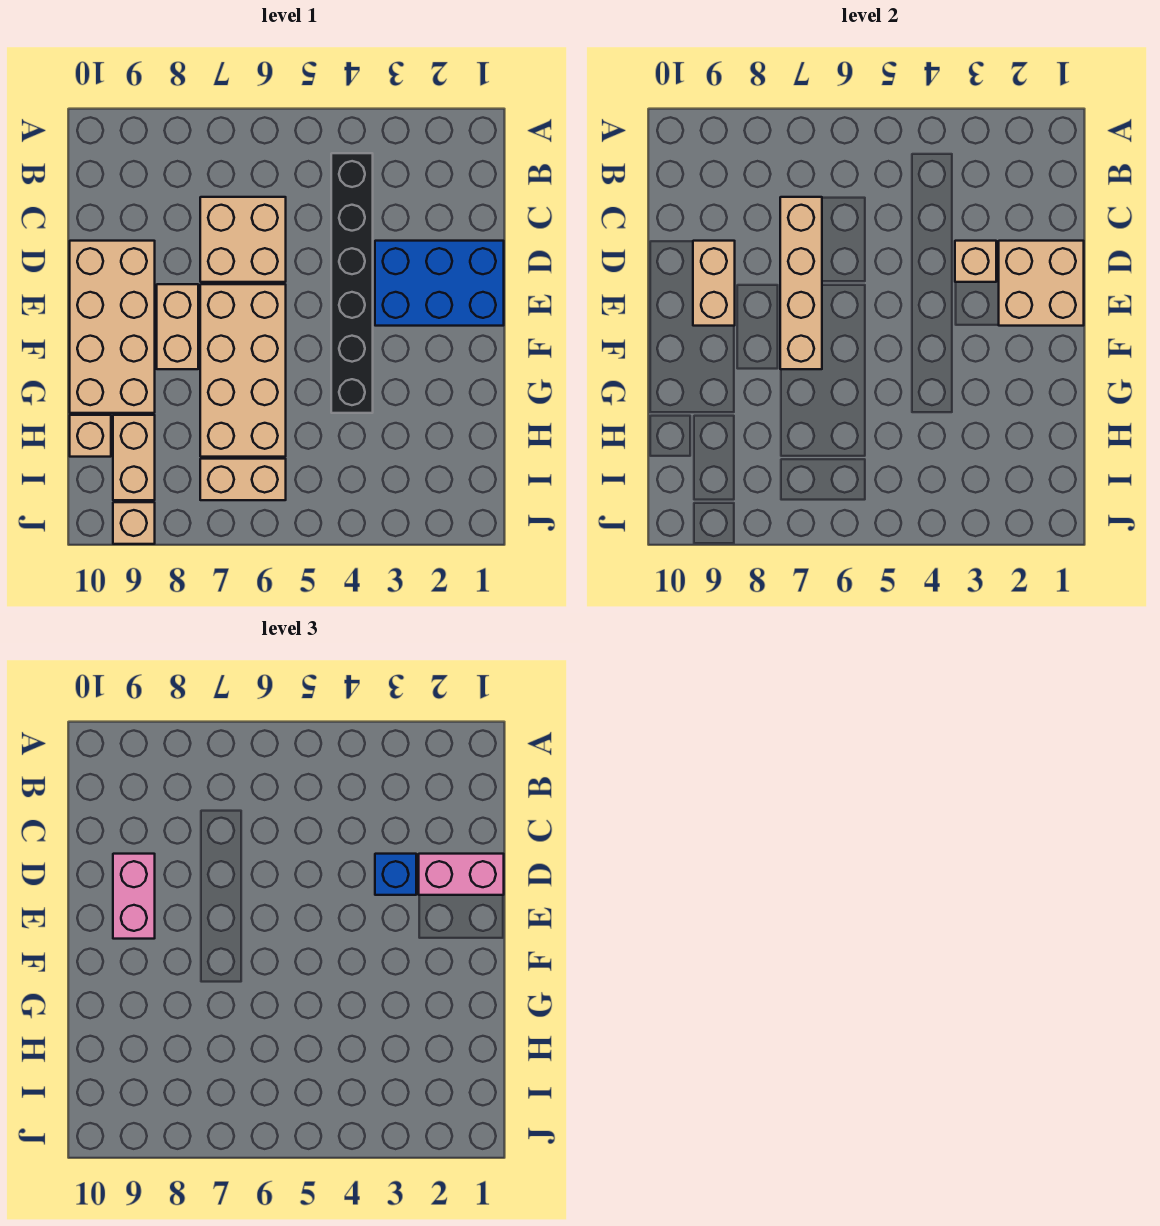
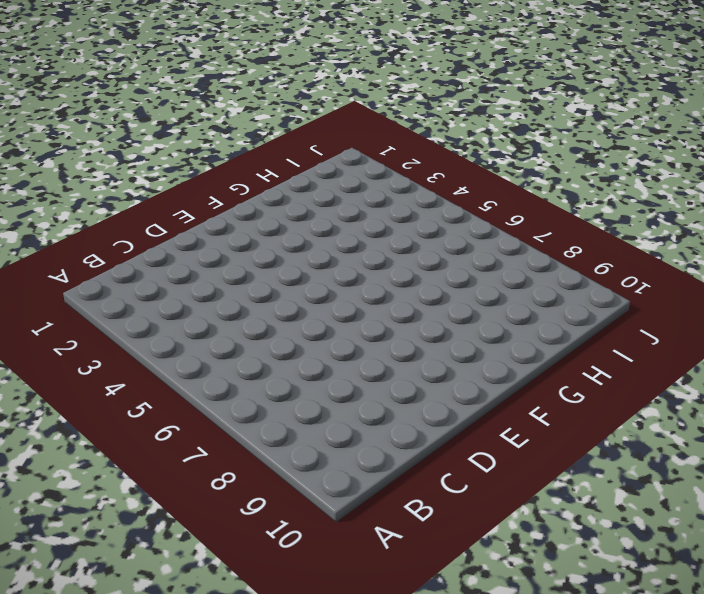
none -> black 1x6 brick [331,153,373,413]
none -> tan 2x2 brick [200,197,286,282]
none -> blue 2x3 brick [375,241,504,326]

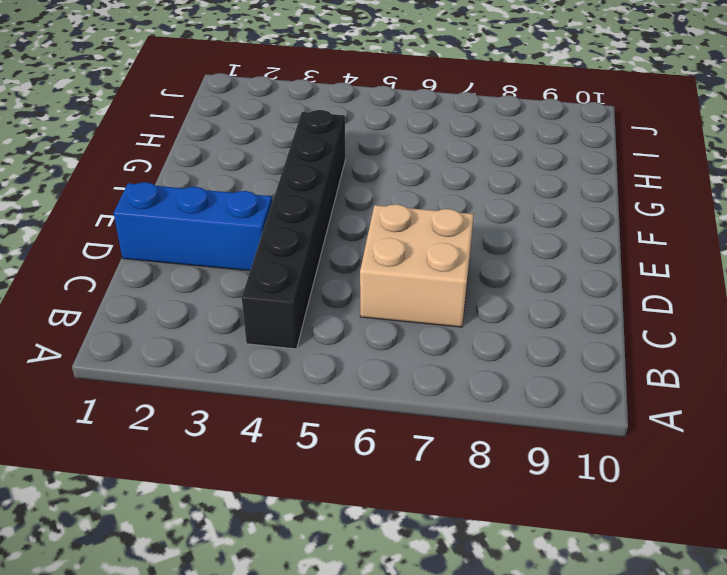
blue 1x3 brick [114,182,272,271] -> blue 2x3 brick [375,241,504,326]
none -> tan 2x4 brick [70,241,155,413]
none -> tan 2x4 brick [200,284,286,457]
none -> tan 1x2 brick [157,284,198,369]

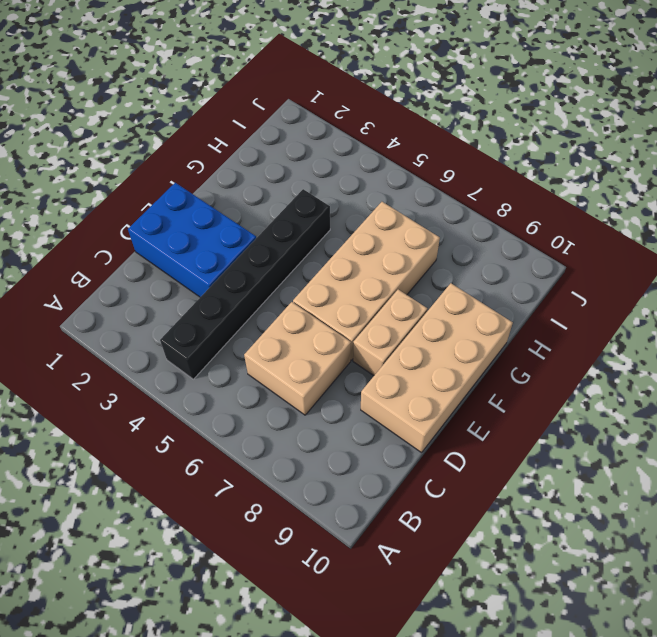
none -> tan 1x2 brick [113,415,155,500]
none -> tan 1x1 brick [70,415,111,457]
none -> tan 1x2 brick [200,459,286,500]

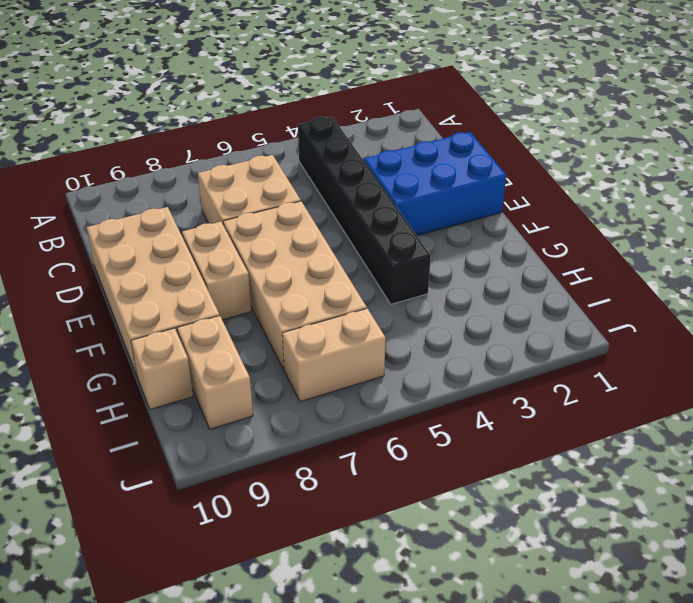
none -> tan 1x1 brick [113,502,155,544]
none -> tan 1x4 brick [780,197,822,369]
none -> tan 2x2 brick [999,241,1084,326]

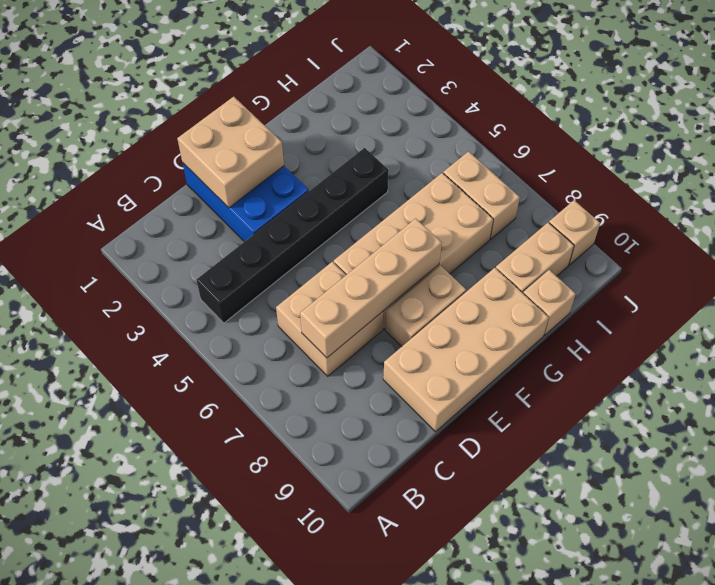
none -> tan 1x1 brick [955,241,996,282]
none -> tan 1x2 brick [693,241,735,326]
none -> pink 1x2 brick [419,854,504,895]

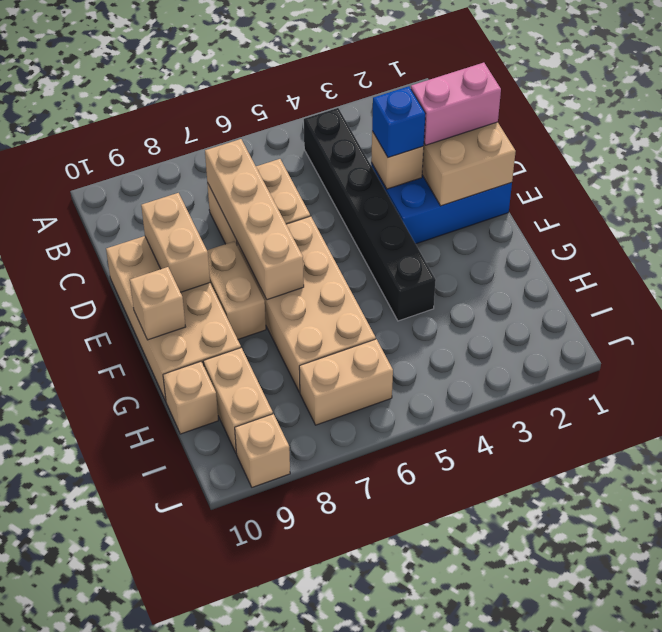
tan 1x1 brick [130,267,186,340] -> none
none -> pink 1x2 brick [113,854,155,939]

